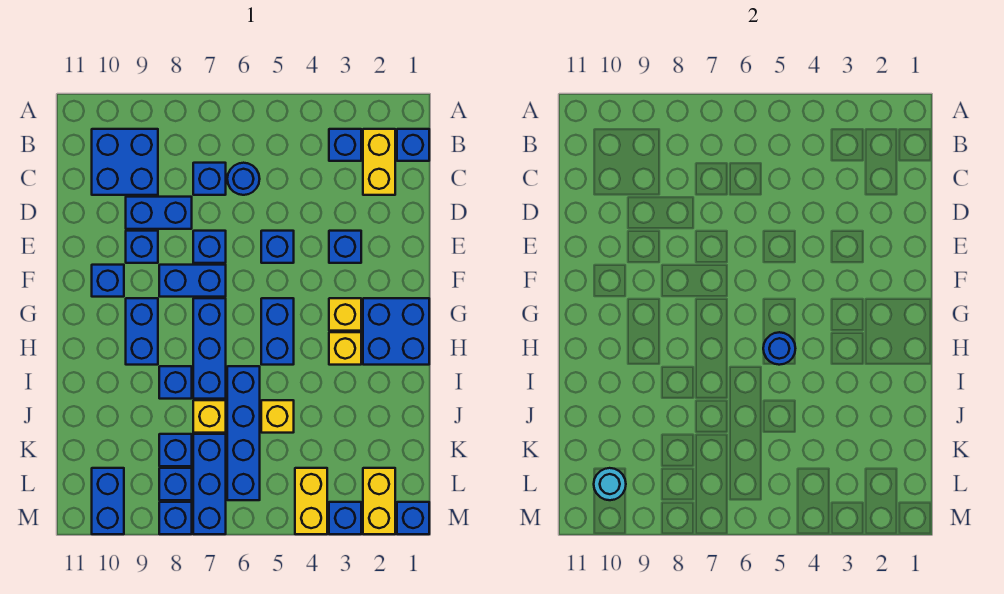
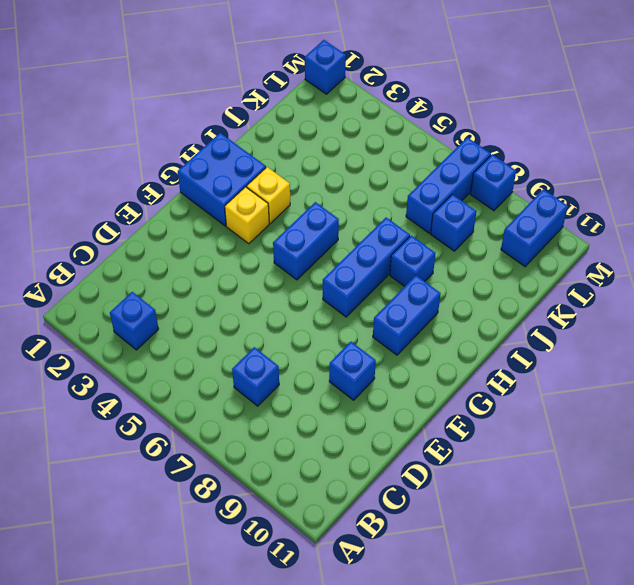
none -> blue 1x1 brick [397,129,429,161]
none -> yellow 1x2 brick [363,129,395,195]
none -> blue 2x2 brick [92,129,158,195]
none -> blue 1x1 round brick [227,163,260,195]

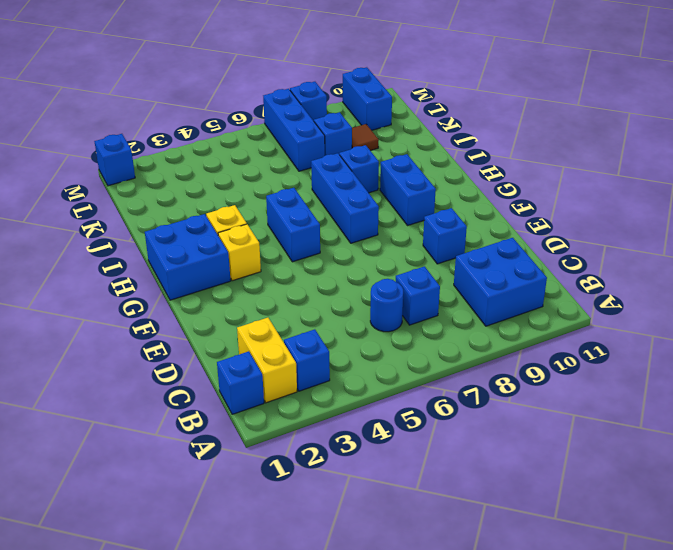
brown 1x1 tile [352,124,379,151] -> none
none -> blue 1x2 brick [126,197,192,229]
none -> blue 1x1 brick [329,231,361,263]
none -> blue 1x1 brick [261,231,294,263]
none -> blue 1x1 brick [193,231,226,263]

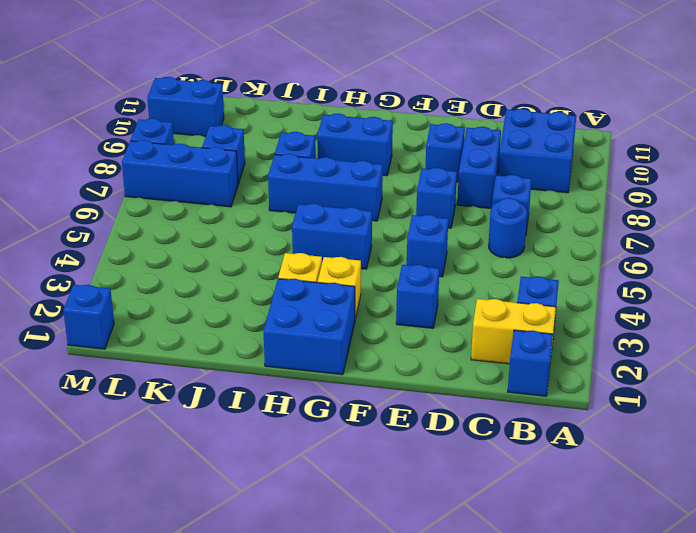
none -> blue 1x2 brick [159,265,226,297]
none -> blue 1x1 brick [92,265,124,297]
none -> blue 1x4 brick [227,366,260,500]
none -> yellow 1x1 brick [261,400,294,433]

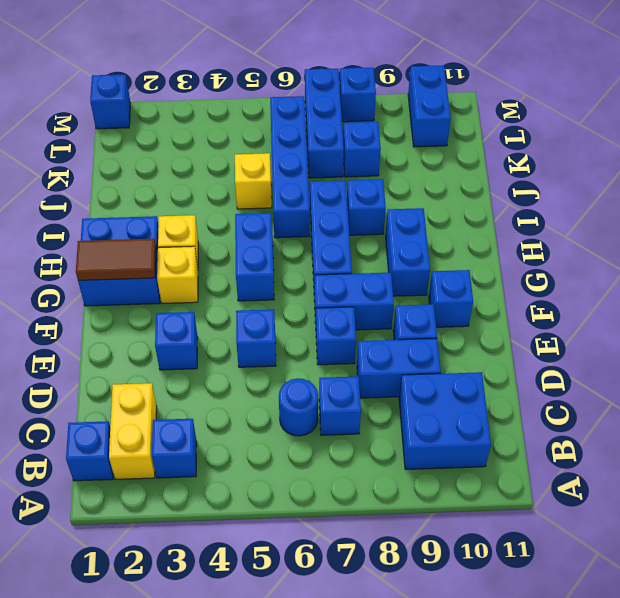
brown 1x2 tile [76,239,156,280] -> none
none -> yellow 1x1 brick [193,400,226,433]
none -> yellow 1x2 brick [363,468,395,534]
none -> yellow 1x2 brick [295,468,327,534]
none -> blue 1x1 brick [159,468,192,500]

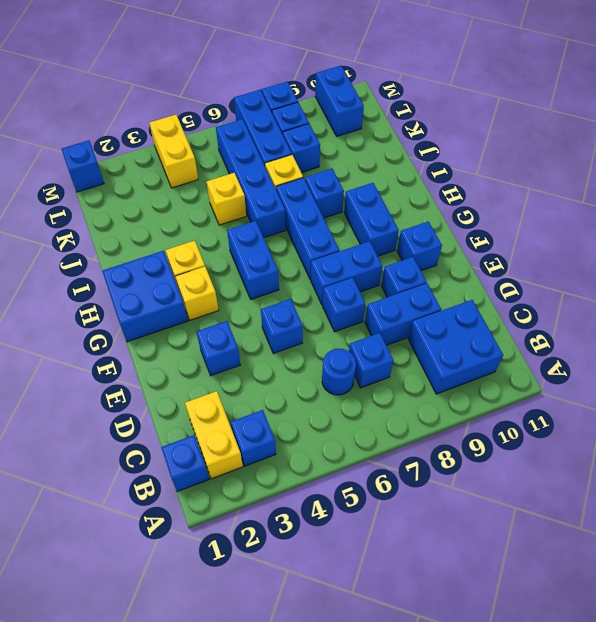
none -> yellow 1x2 brick [363,468,395,534]
none -> blue 1x1 brick [329,502,361,534]
none -> blue 1x1 round brick [763,332,795,365]
none -> cyan 1x1 round brick [594,468,626,500]

